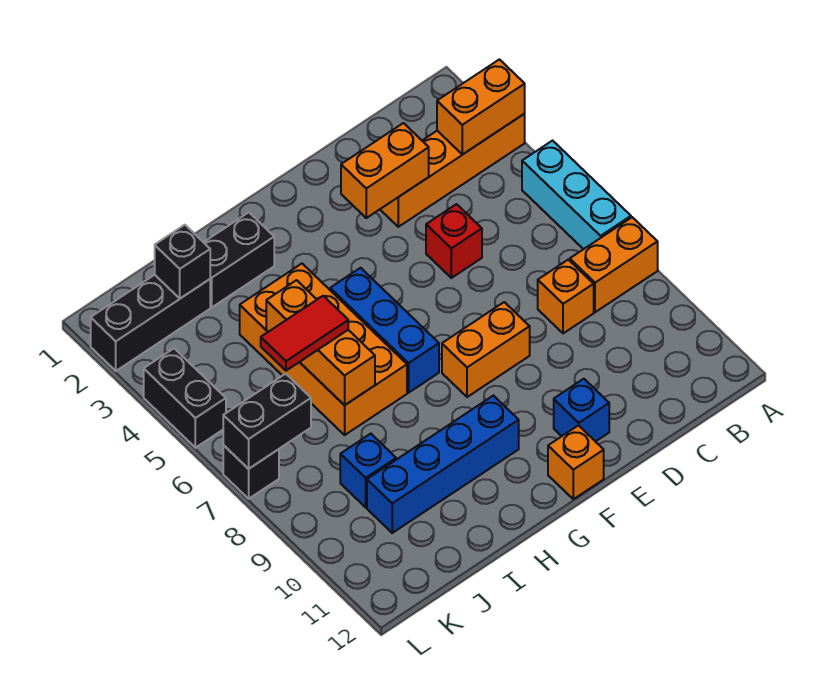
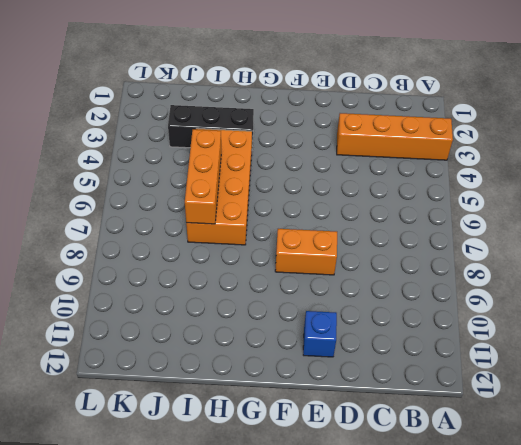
black 1x3 brick [168,105,254,148] -> black 1x3 brick moved to [91,275,210,371]
none -> cyan 1x3 brick [522,141,631,249]
none -> orange 1x2 brick [570,217,658,312]
none -> orange 1x1 brick [538,260,594,333]

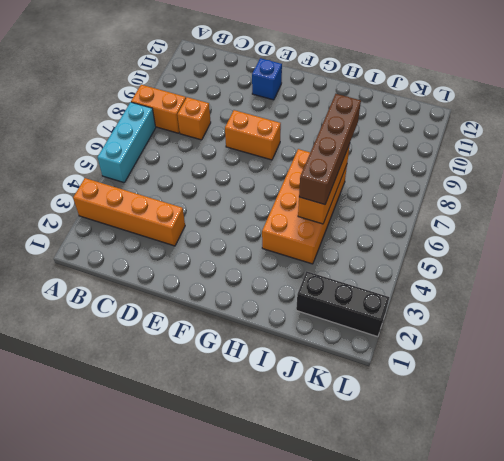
brown 1x4 brick [299,94,361,205] -> red 1x2 tile [261,296,348,371]
none -> red 1x1 brick [426,204,482,278]
none -> orange 1x1 brick [548,425,604,499]
none -> blue 1x3 brick [330,268,439,393]

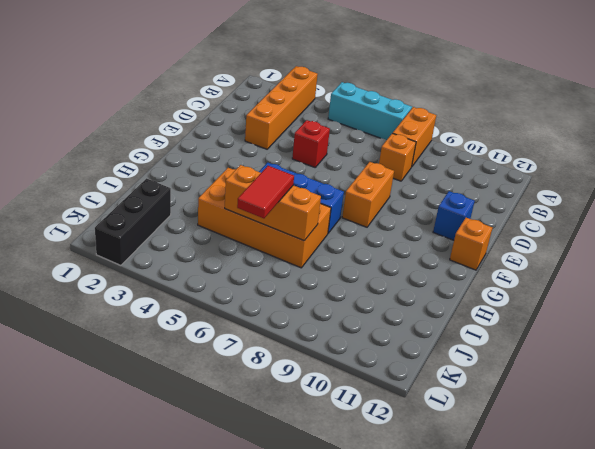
none -> blue 1x4 brick [367,396,519,533]
none -> black 1x2 brick [204,213,274,307]
none -> blue 1x1 brick [340,434,396,507]

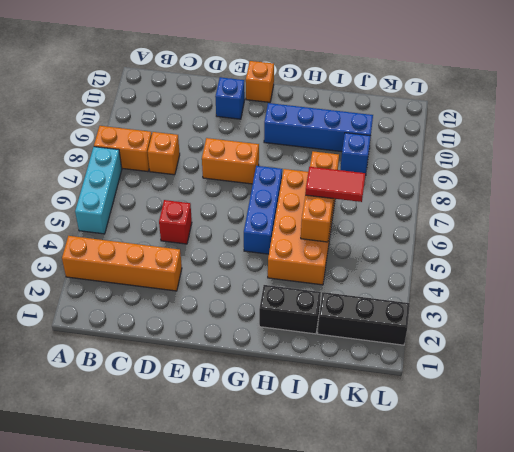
none -> black 1x2 brick [144,349,226,448]
none -> black 1x1 brick [223,445,279,499]
none -> orange 1x2 brick [437,59,525,155]

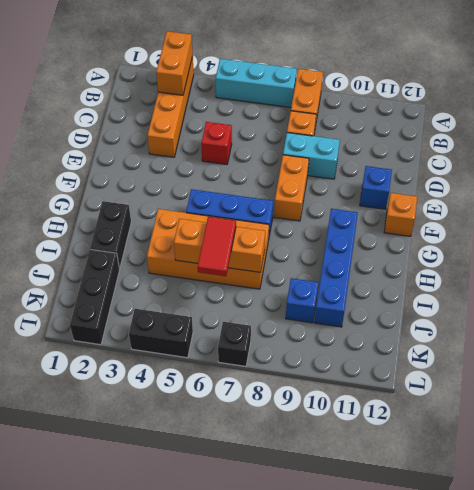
cyan 1x2 brick [283,133,340,179] -> none
none -> orange 1x2 brick [341,123,429,218]
none -> black 1x1 brick [155,225,210,298]
none -> black 1x2 brick [223,374,311,469]

